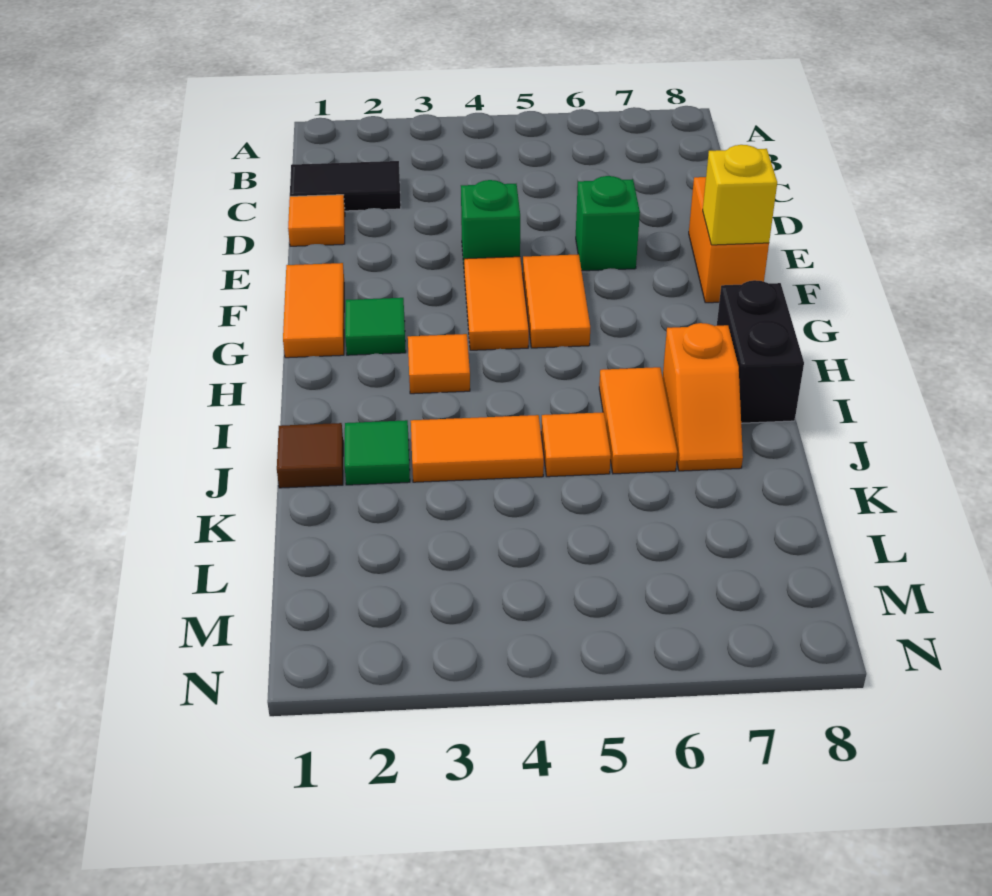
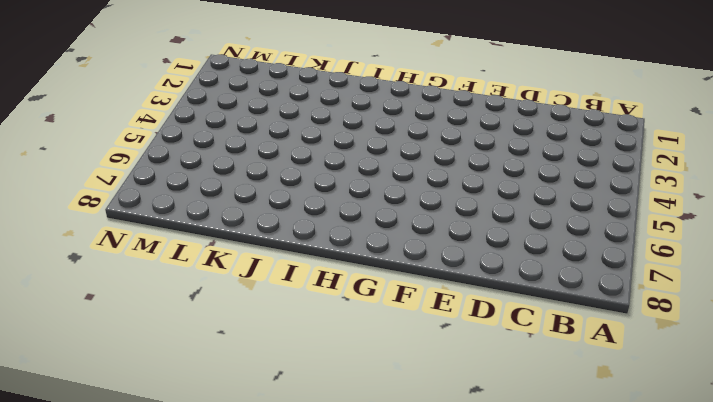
none -> black 1x2 tile [290,161,401,211]
none -> orange 1x1 tile [288,195,345,246]
none -> green 1x1 brick [461,180,520,264]

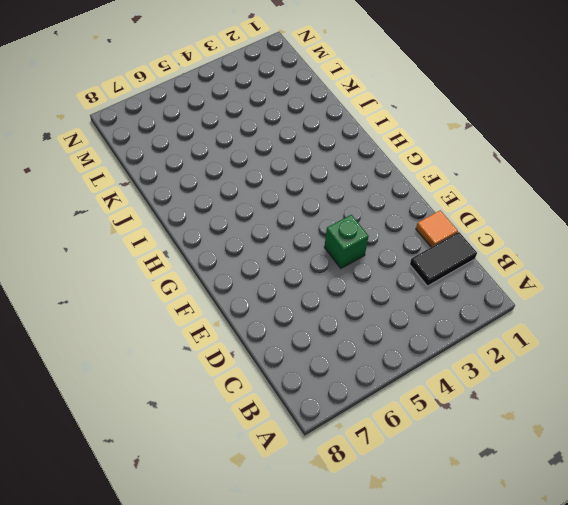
none -> green 1x1 brick [576,176,640,271]
none -> orange 1x2 brick [689,177,769,303]
none -> orange 1x2 tile [283,263,344,358]

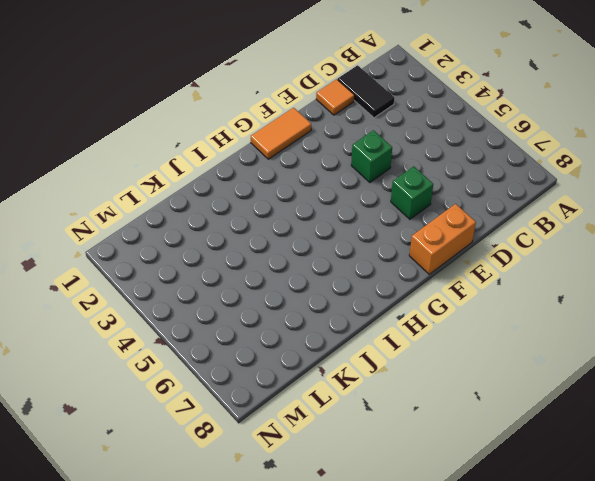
none -> orange 1x2 tile [464,257,529,350]
none -> orange 1x2 tile [523,254,590,348]
none -> green 1x1 tile [345,298,406,355]

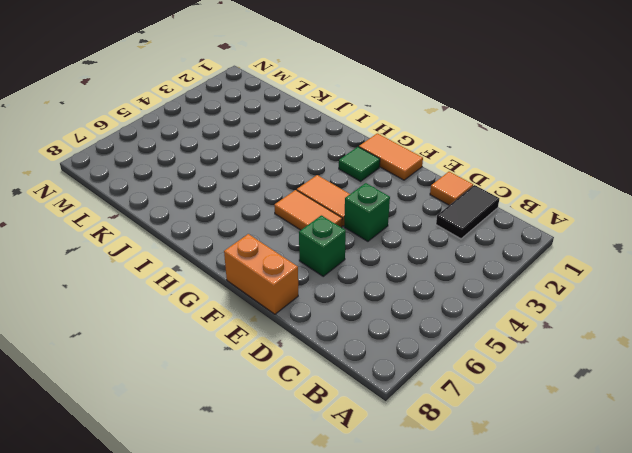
none -> orange 1x1 tile [408,334,470,394]
none -> black 1x2 brick [717,280,804,423]
none -> orange 1x2 tile [599,367,677,474]

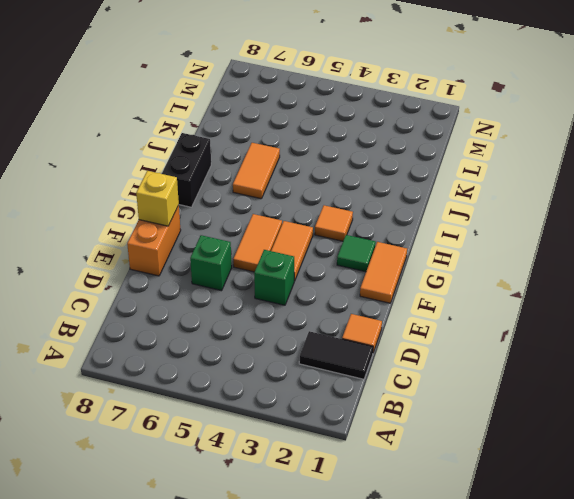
none -> orange 1x2 slope [663,323,743,471]
none -> brown 1x1 tile [277,423,343,488]
none -> green 1x1 tile [345,420,410,485]

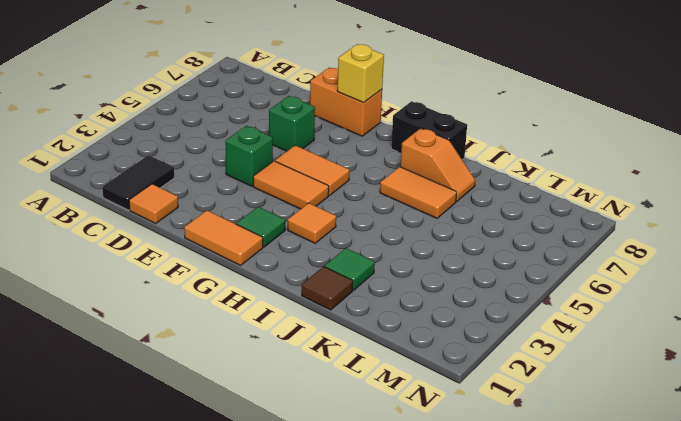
none -> orange 1x2 tile [411,415,544,482]
none -> orange 1x1 tile [541,412,611,477]

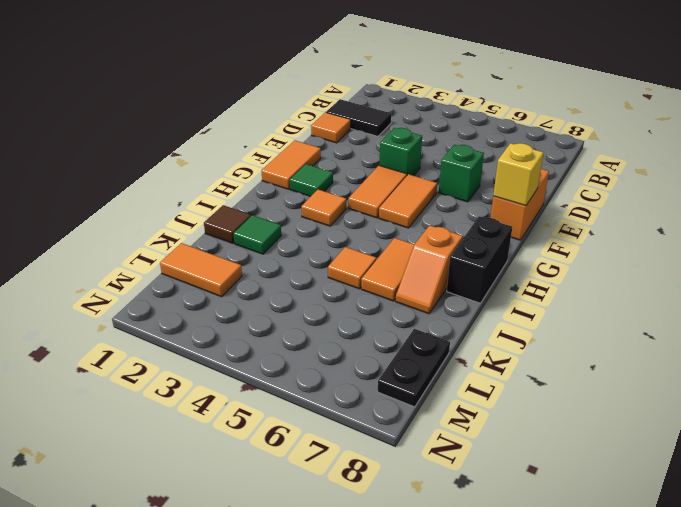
orange 1x2 tile [160,243,242,297] -> orange 1x2 tile moved to [411,415,544,482]
black 1x2 plate [378,329,450,407] -> none

